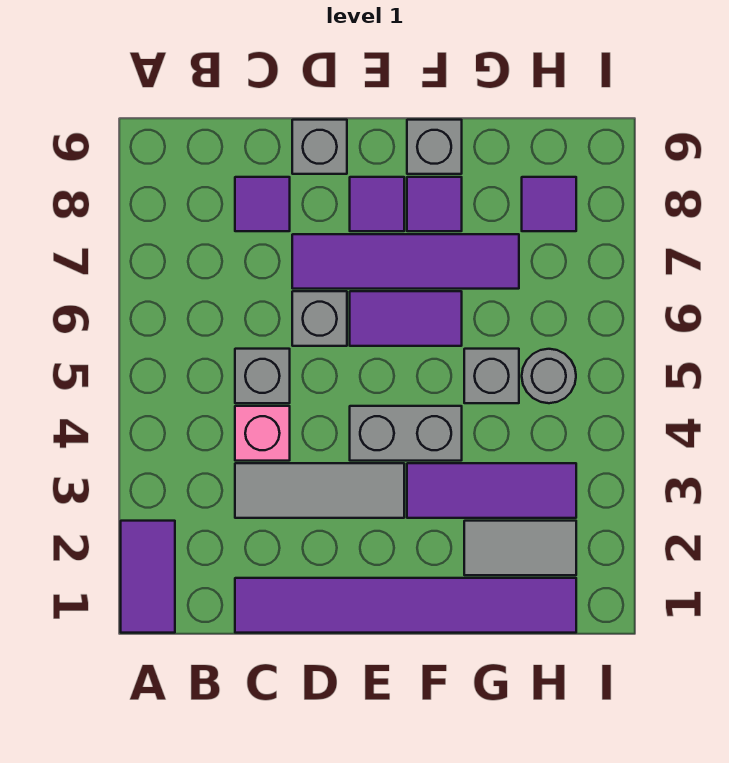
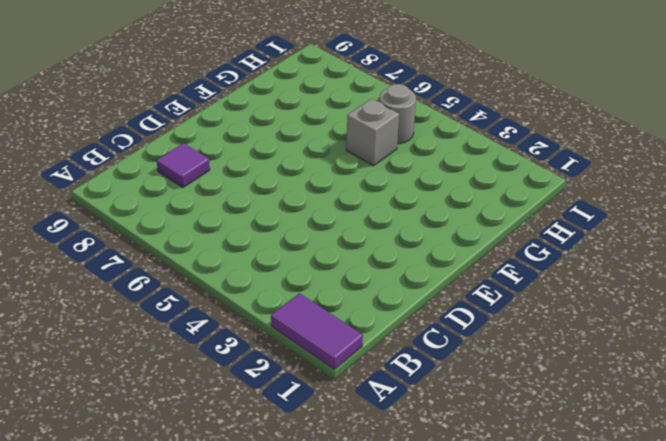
none -> purple 1x6 tile [235,578,576,633]
none -> grey 1x3 tile [235,463,404,518]
none -> pink 1x1 brick [235,406,290,461]

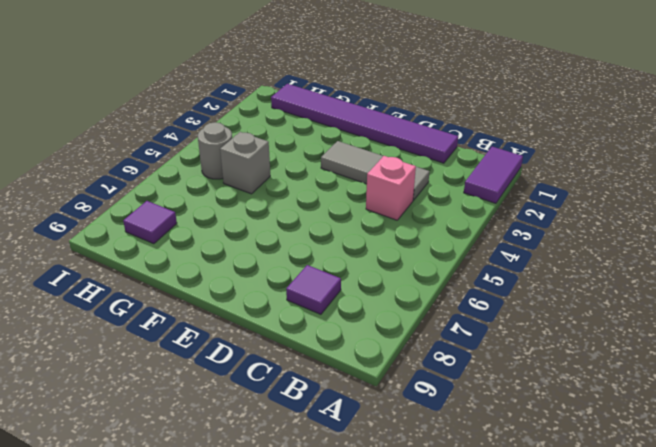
none -> grey 1x1 brick [235,349,290,403]
none -> grey 1x1 brick [292,291,347,346]
none -> purple 1x4 tile [292,234,519,289]

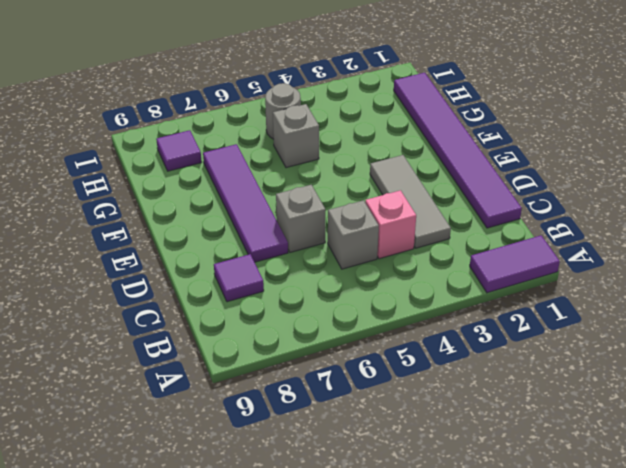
none -> grey 1x1 brick [292,120,347,174]
none -> grey 1x2 brick [350,406,462,461]
none -> purple 1x2 tile [350,291,462,346]

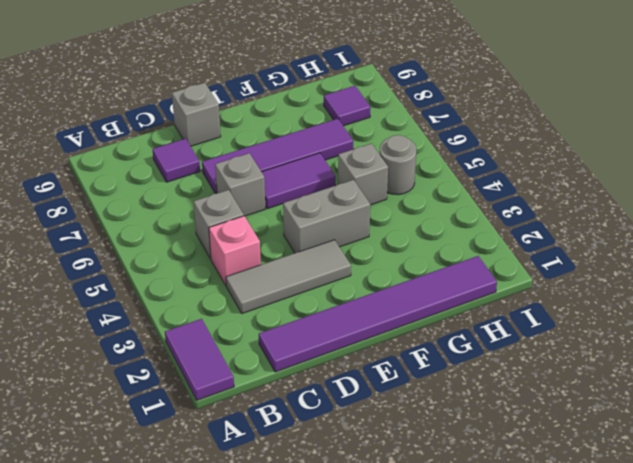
none -> purple 1x1 tile [350,177,404,231]
none -> purple 1x3 tile [407,463,576,518]
none -> purple 1x1 tile [407,177,462,231]

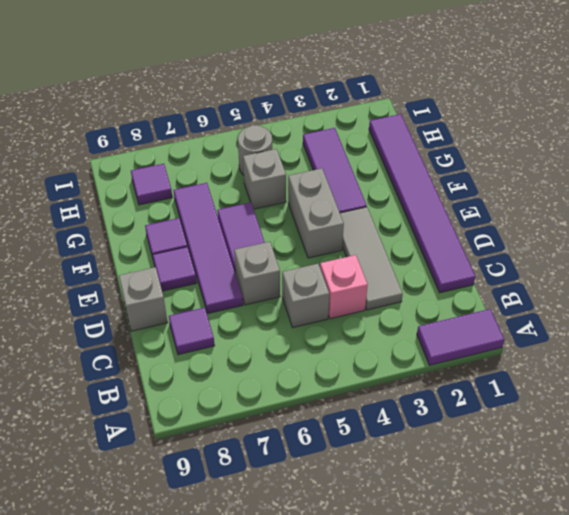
none -> grey 1x1 brick [407,120,462,174]
none -> grey 1x2 tile [464,521,576,575]

